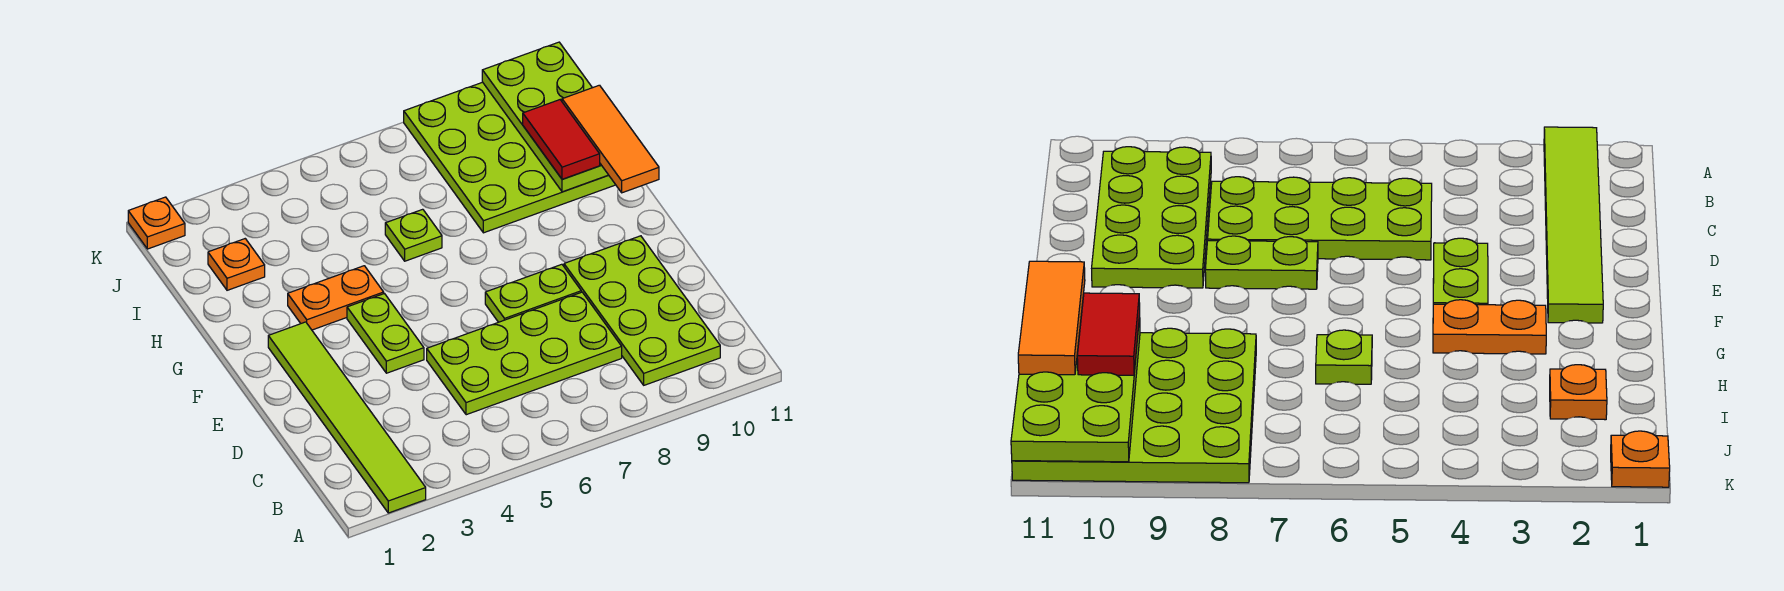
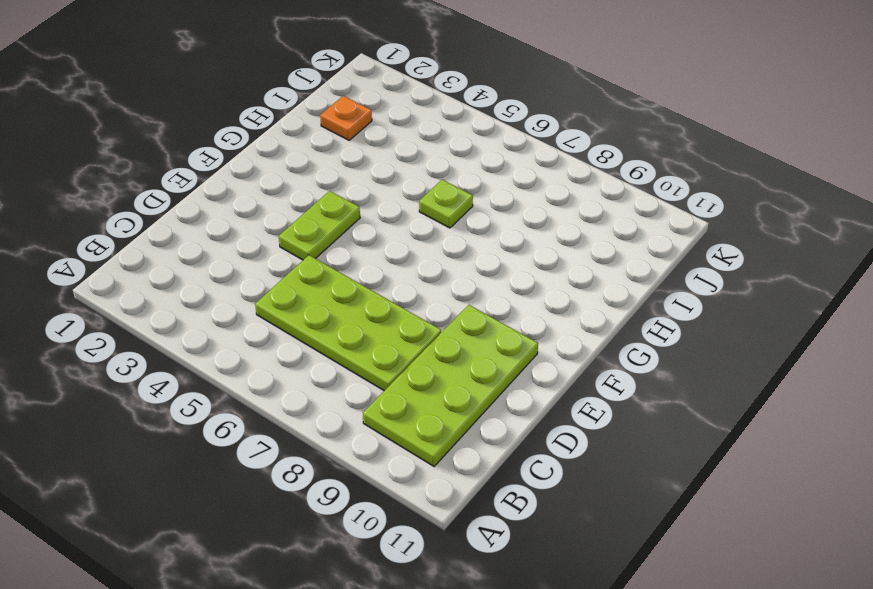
none -> lime 1x6 tile [268,322,426,513]
none -> lime 1x2 plate [485,264,581,322]
none -> orange 1x2 plate [288,266,384,330]

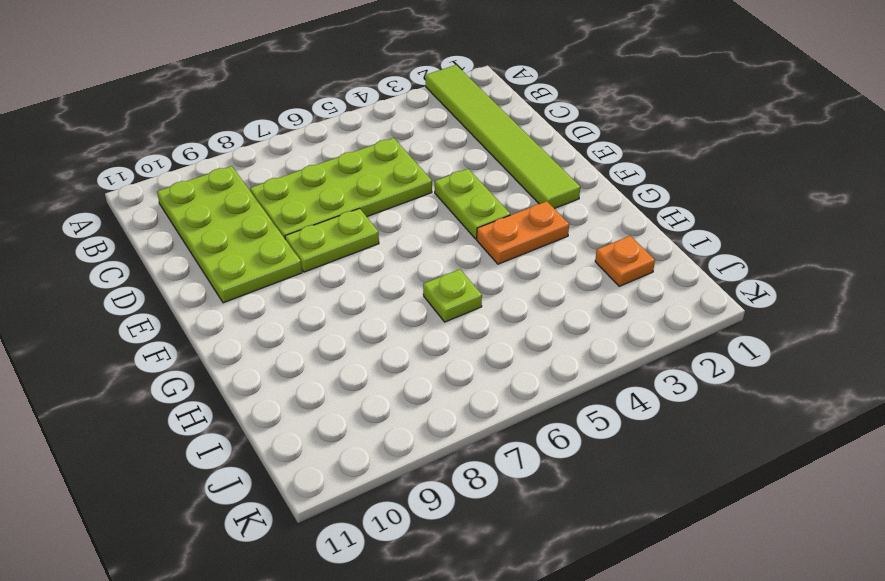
none -> lime 4x4 plate [404,82,615,233]
none -> orange 1x1 plate [128,197,185,249]
none -> lime 2x4 plate [482,42,608,192]

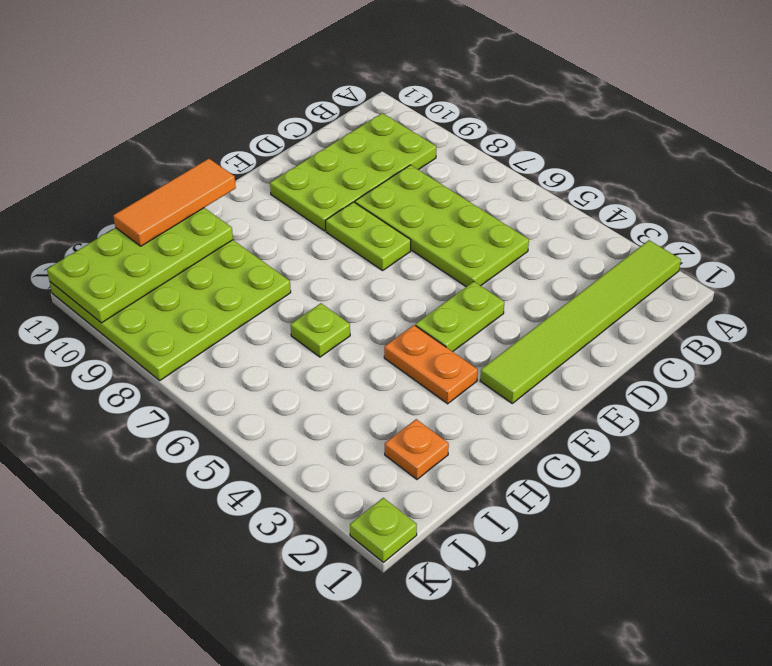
lime 1x1 plate [350,498,417,562] -> orange 1x1 plate [128,197,185,249]
none -> red 1x2 tile [523,100,600,179]

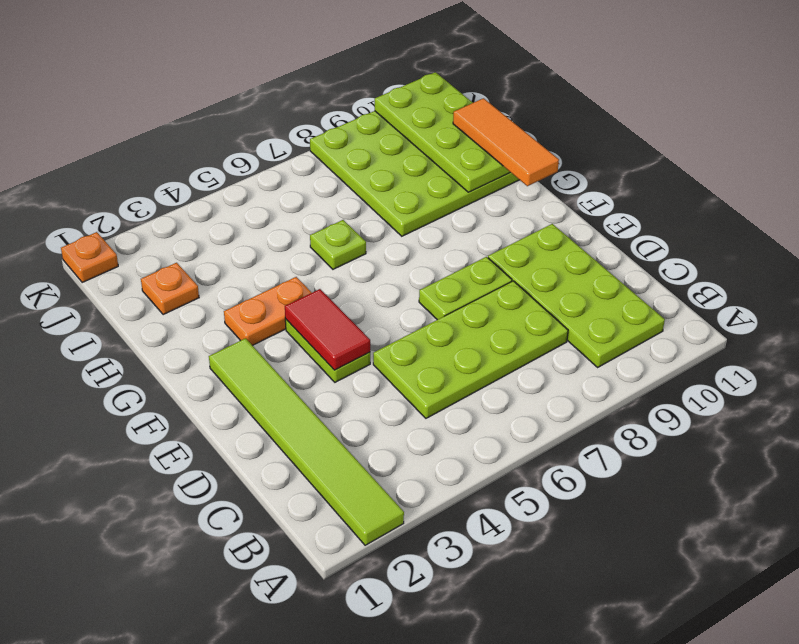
red 1x2 tile [285,289,370,370] -> red 1x2 tile moved to [523,100,600,179]

